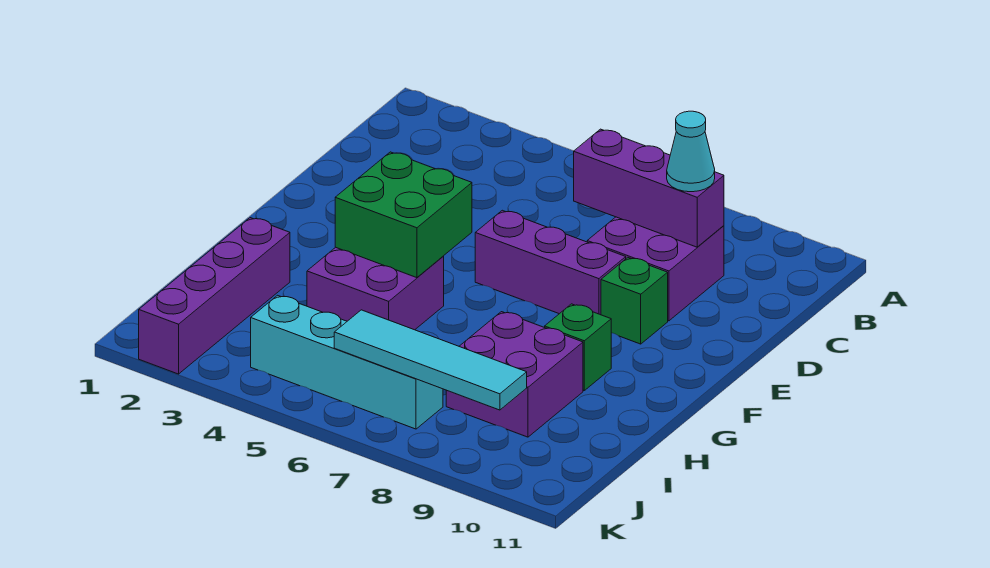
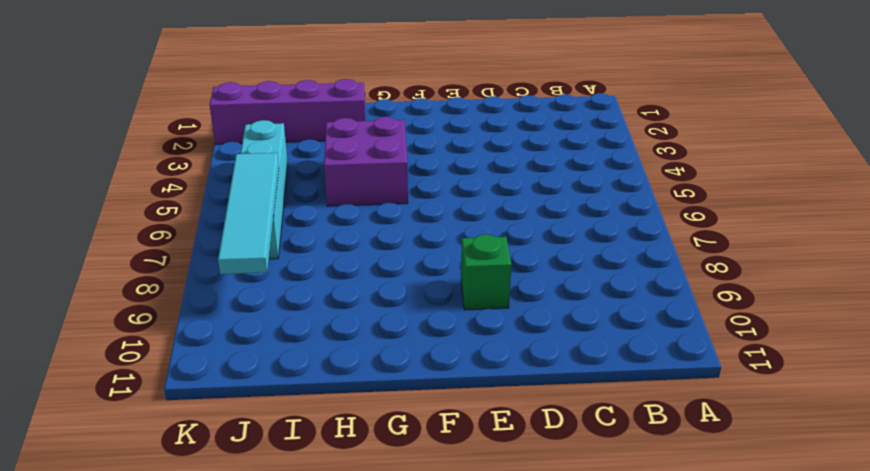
none -> purple 2x2 brick [587,217,724,321]
none -> purple 1x3 brick [475,210,626,315]
none -> green 1x1 brick [545,304,611,390]

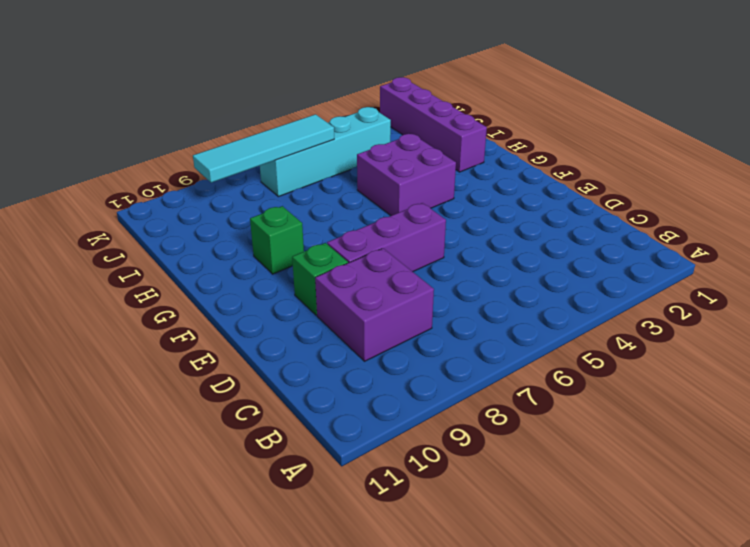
none -> purple 2x2 brick [446,312,583,437]
none -> purple 1x3 brick [574,129,724,247]
none -> green 2x2 brick [335,152,472,278]

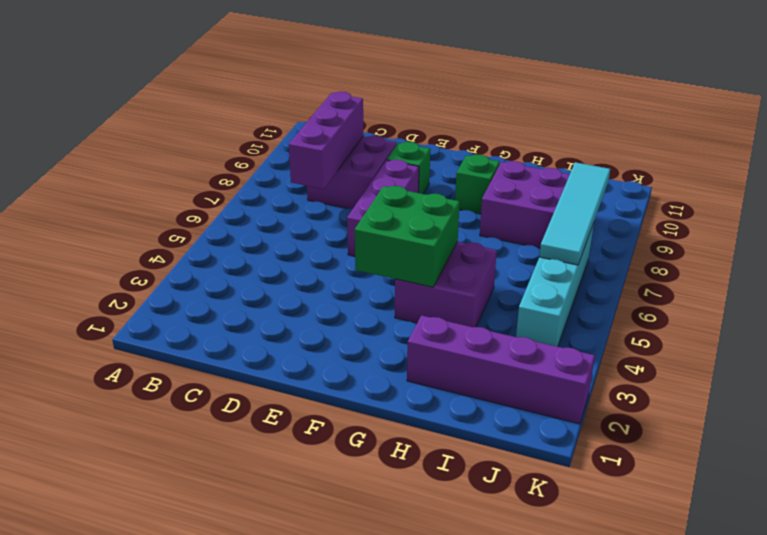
none -> cyan 1x1 cone [667,111,715,192]

